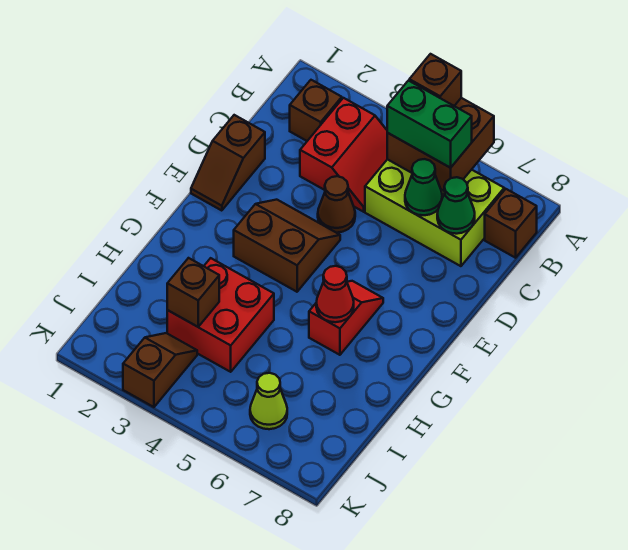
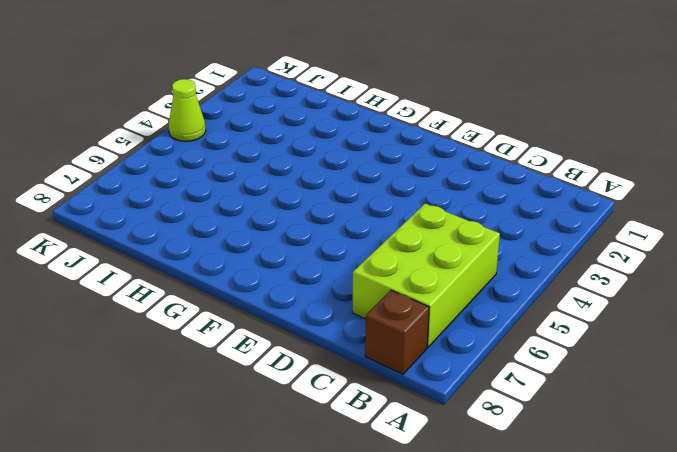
lime 1x1 cone [169,79,206,141] -> lime 1x1 cone moved to [250,373,287,429]
none -> brown 1x1 brick [290,80,342,141]
none -> red 2x2 slope [300,98,387,212]
none -> brown 1x2 slope [191,115,265,211]

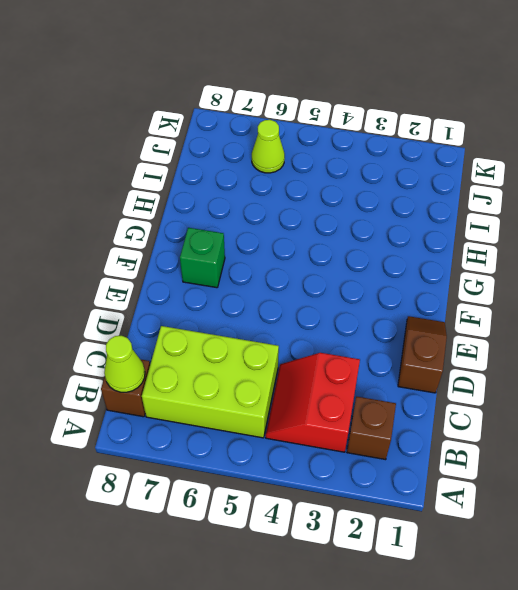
lime 1x1 cone [104,336,145,392] -> none
green 1x1 brick [180,228,225,288] -> none
none -> brown 1x1 cone [318,176,355,233]
none -> brown 2x2 slope [234,200,340,292]
none -> red 1x2 slope [309,281,383,355]

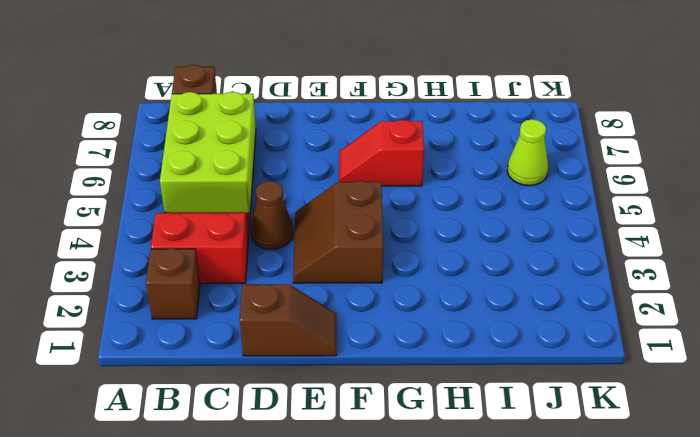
none -> red 2x2 brick [167,258,274,372]
none -> brown 1x2 slope [123,333,197,407]
none -> brown 2x2 brick [387,98,494,191]

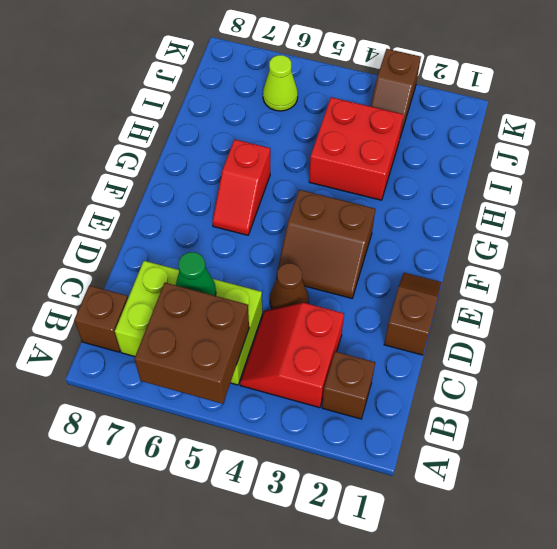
none -> green 1x1 cone [437,177,475,234]
none -> red 1x1 cone [316,266,354,322]
none -> brown 1x1 brick [167,258,219,327]

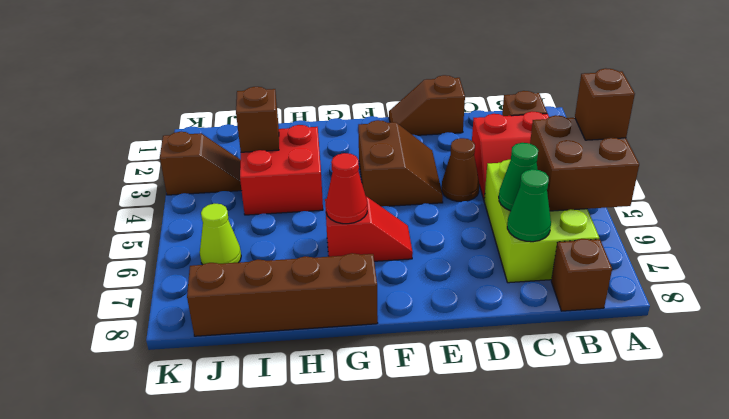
brown 1x4 brick [187,253,378,336] -> none
none -> green 1x2 brick [387,81,472,168]

